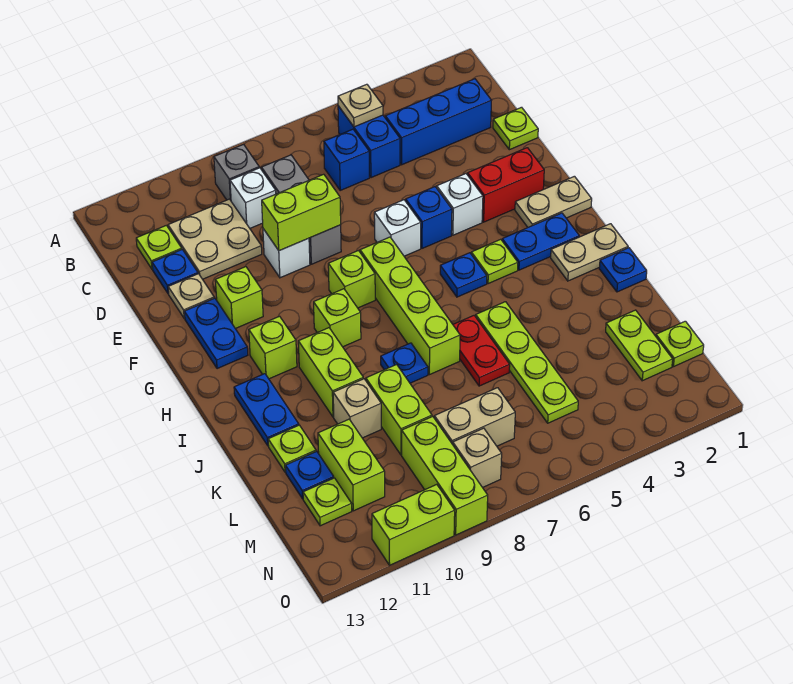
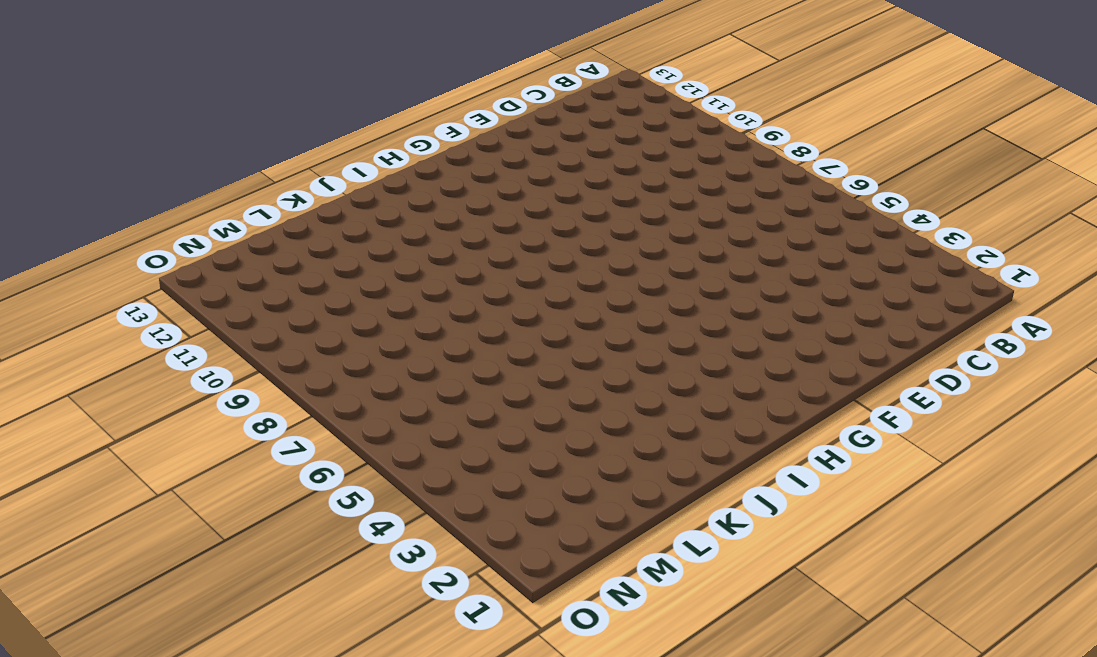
none -> blue 1x2 brick [338,106,400,178]
none -> grey 1x1 brick [214,144,259,200]
none -> blue 1x3 brick [385,79,491,165]
none -> blue 1x1 brick [324,129,369,190]

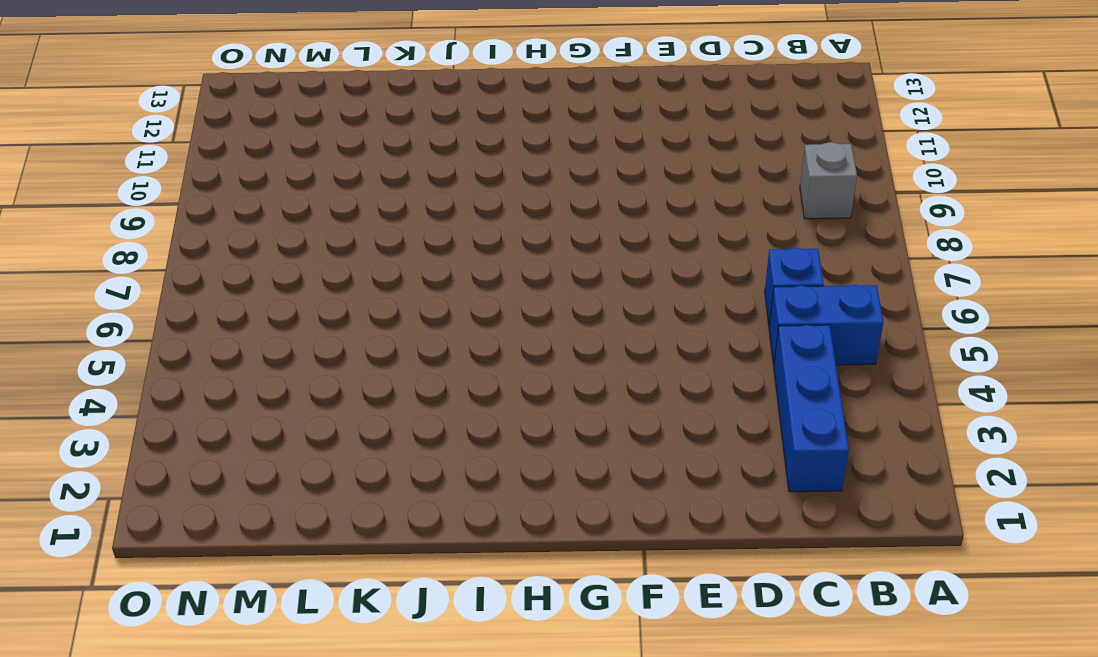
none -> grey 1x3 brick [262,155,341,264]
none -> white 1x1 brick [230,168,276,228]
none -> tan 2x2 plate [168,199,262,279]
none -> lime 1x1 plate [136,225,182,269]

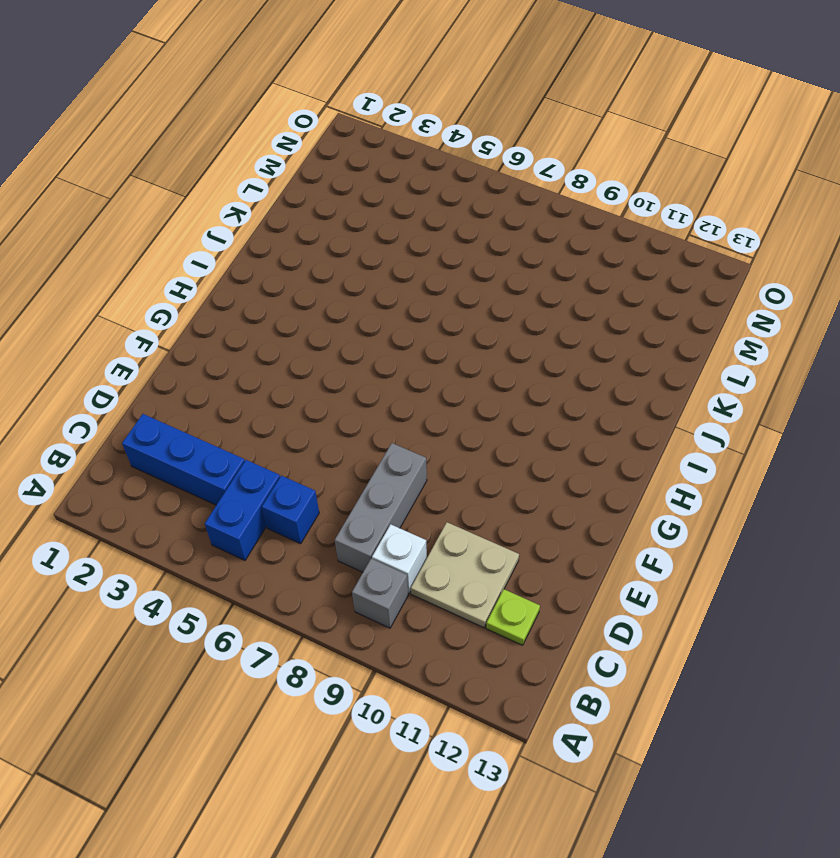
none -> lime 1x1 plate [493,107,538,150]
none -> blue 1x1 plate [152,250,198,294]
none -> white 1x1 brick [263,229,310,278]
none -> tan 1x1 plate [168,274,214,318]

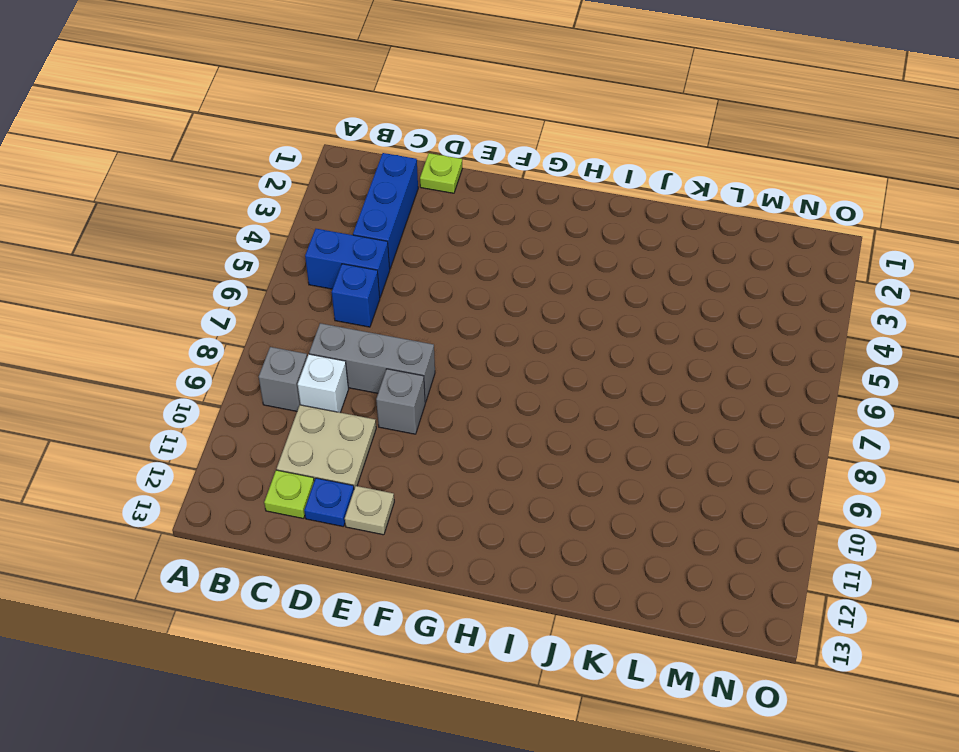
grey 1x1 brick [376,369,425,434] -> white 1x1 brick [263,229,310,278]
none -> red 1x2 brick [468,148,544,222]
none -> white 1x1 brick [437,174,483,235]
none -> blue 1x1 brick [406,187,452,248]
none -> white 1x1 brick [374,200,421,256]

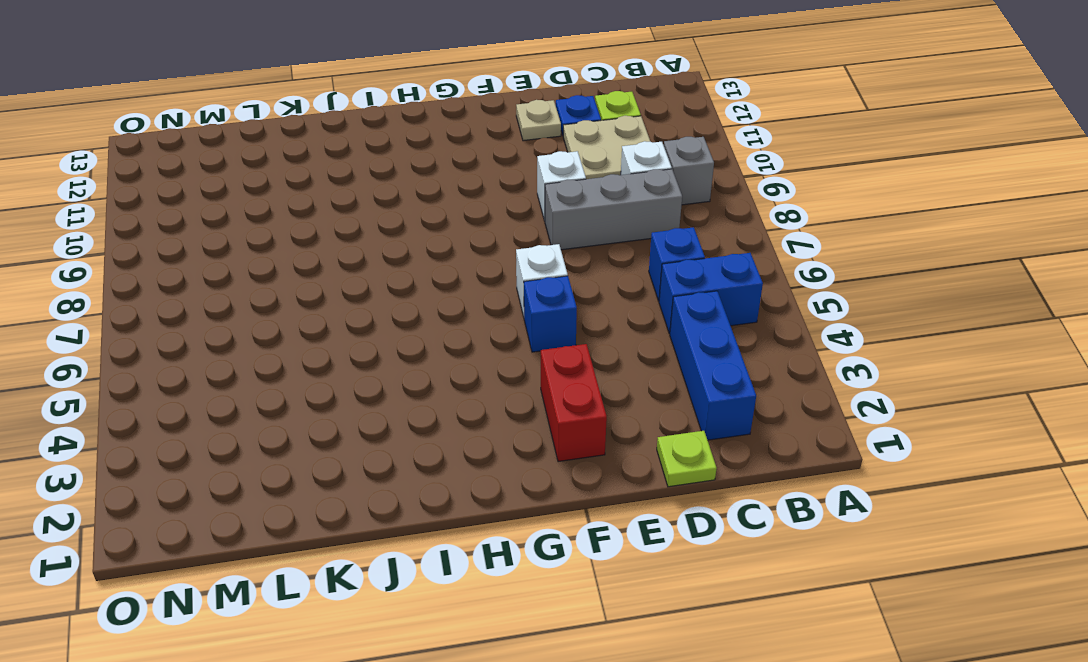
none -> white 1x1 brick [437,174,483,235]
none -> lime 1x1 brick [215,267,263,329]
none -> blue 1x2 plate [184,298,248,369]
none -> tan 1x2 plate [515,176,592,227]

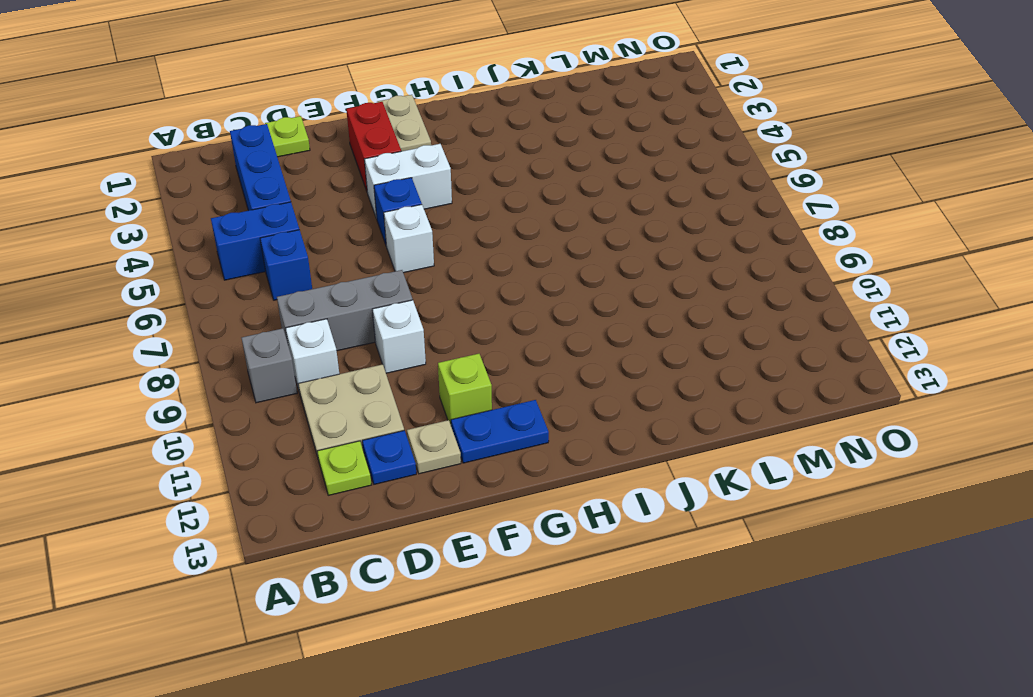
white 1x2 brick [364,144,452,219] -> white 1x1 brick [437,174,483,235]
none -> lime 1x4 brick [360,237,460,375]
none -> lime 1x1 brick [328,251,375,308]
none -> blue 1x2 plate [502,213,579,270]
none -> lime 1x1 plate [471,239,518,284]

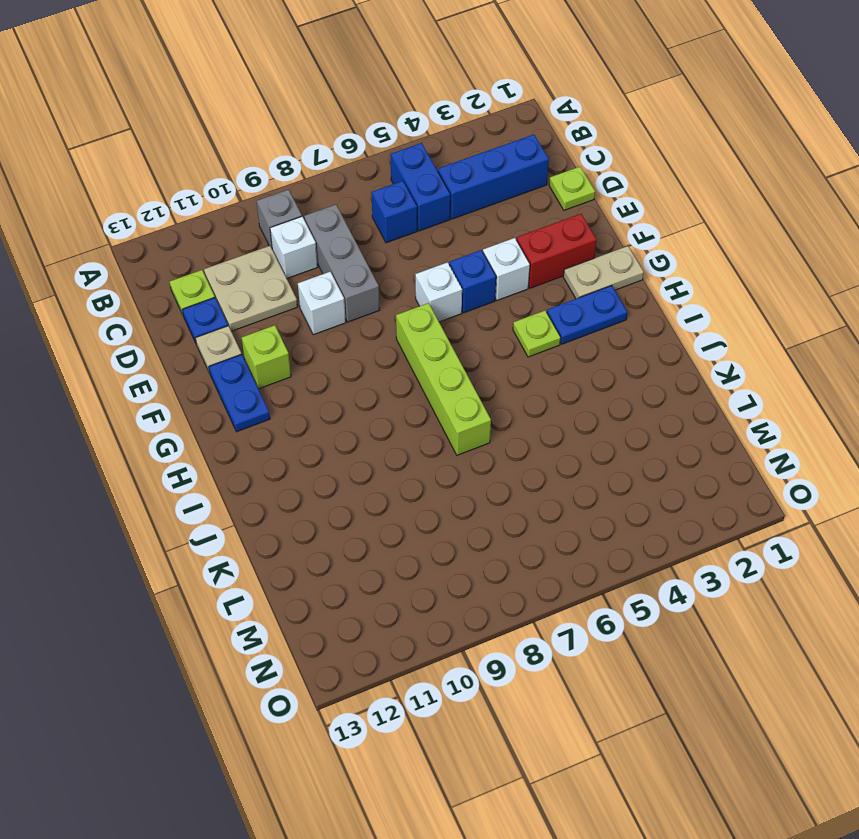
none -> lime 1x1 brick [328,251,375,308]
none -> blue 1x1 plate [440,253,487,297]
none -> lime 1x1 brick [314,289,361,347]
none -> lime 1x1 brick [249,316,297,379]

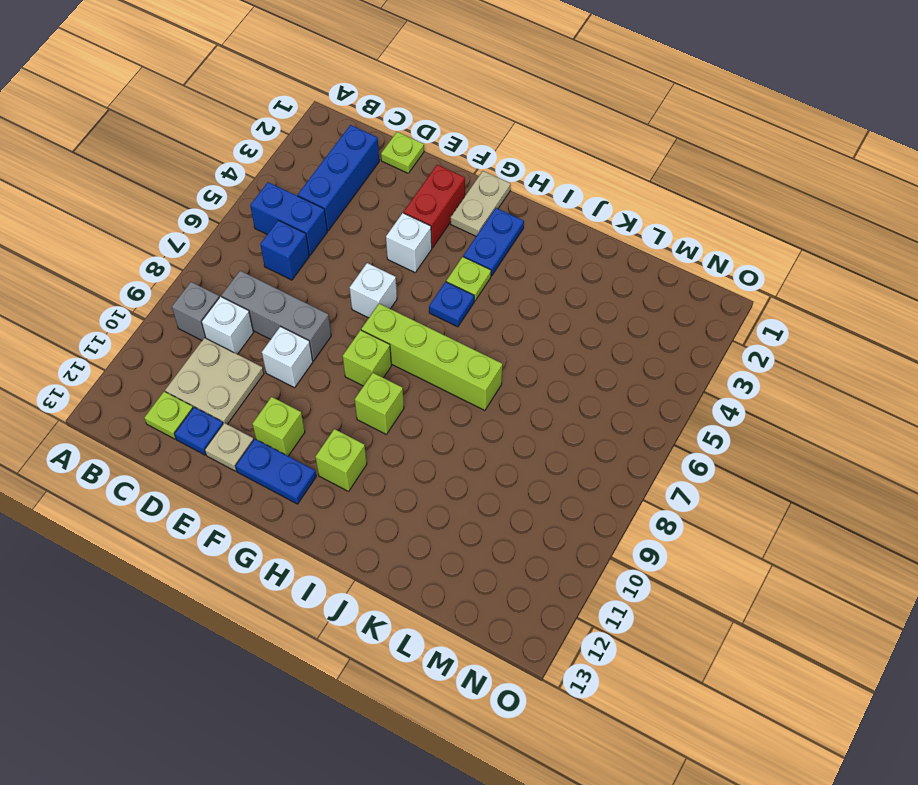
none -> blue 1x1 brick [406,187,452,248]
none -> tan 1x2 plate [551,224,628,281]
none -> lime 1x2 brick [298,328,363,417]
none -> blue 1x2 plate [234,374,299,445]

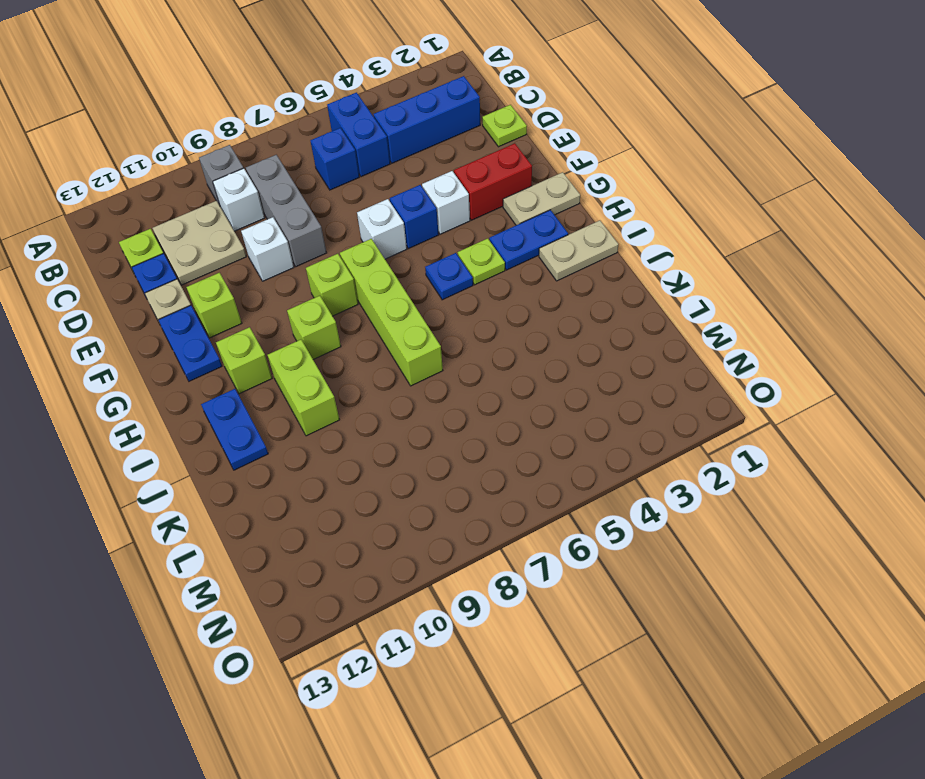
none -> blue 1x1 plate [599,248,647,292]
none -> lime 1x4 plate [476,302,578,423]
none -> red 1x2 plate [453,316,510,386]
none -> blue 1x1 plate [381,343,428,383]

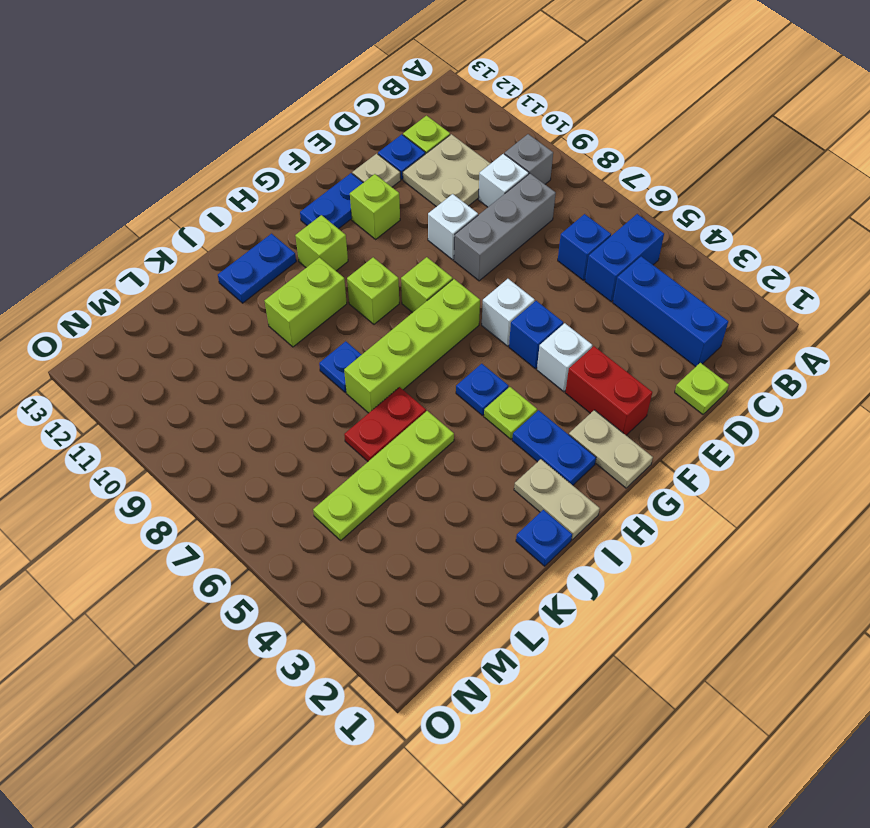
none -> lime 1x2 brick [366,364,432,455]
none -> tan 1x1 brick [333,379,381,438]
none -> lime 1x1 plate [268,425,316,472]
none -> lime 1x2 plate [606,310,673,381]

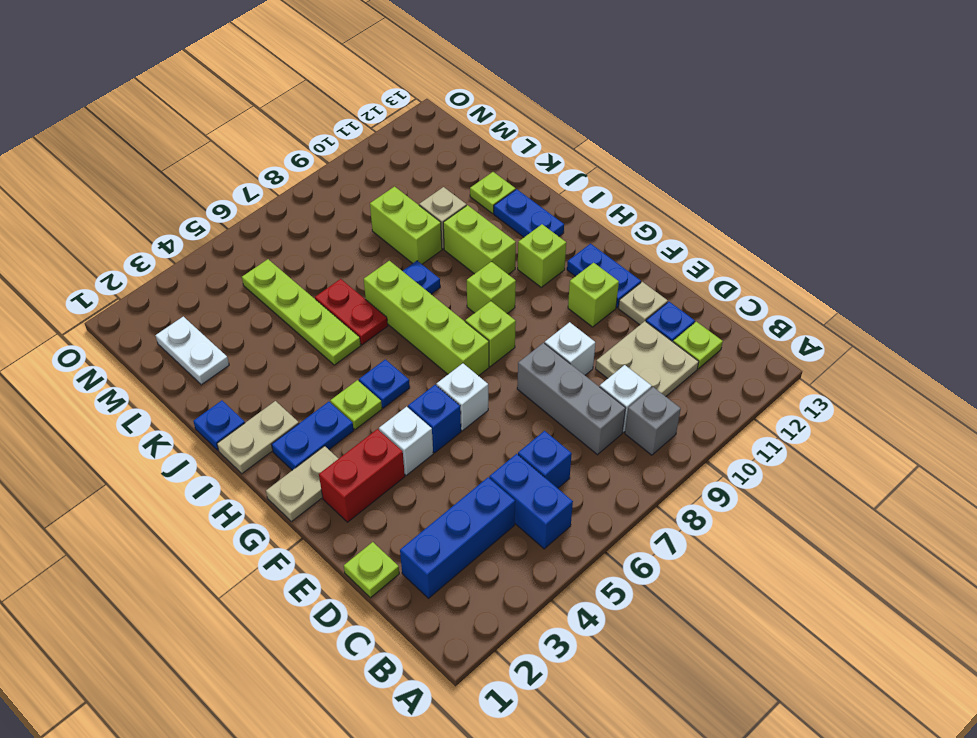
white 1x2 plate [155,317,229,385] -> lime 1x2 plate [606,310,673,381]
none -> lime 1x2 brick [318,419,385,511]
none -> blue 1x1 plate [286,451,334,499]
none -> lime 1x1 plate [656,321,704,367]
none -> tan 1x2 brick [434,388,515,446]

